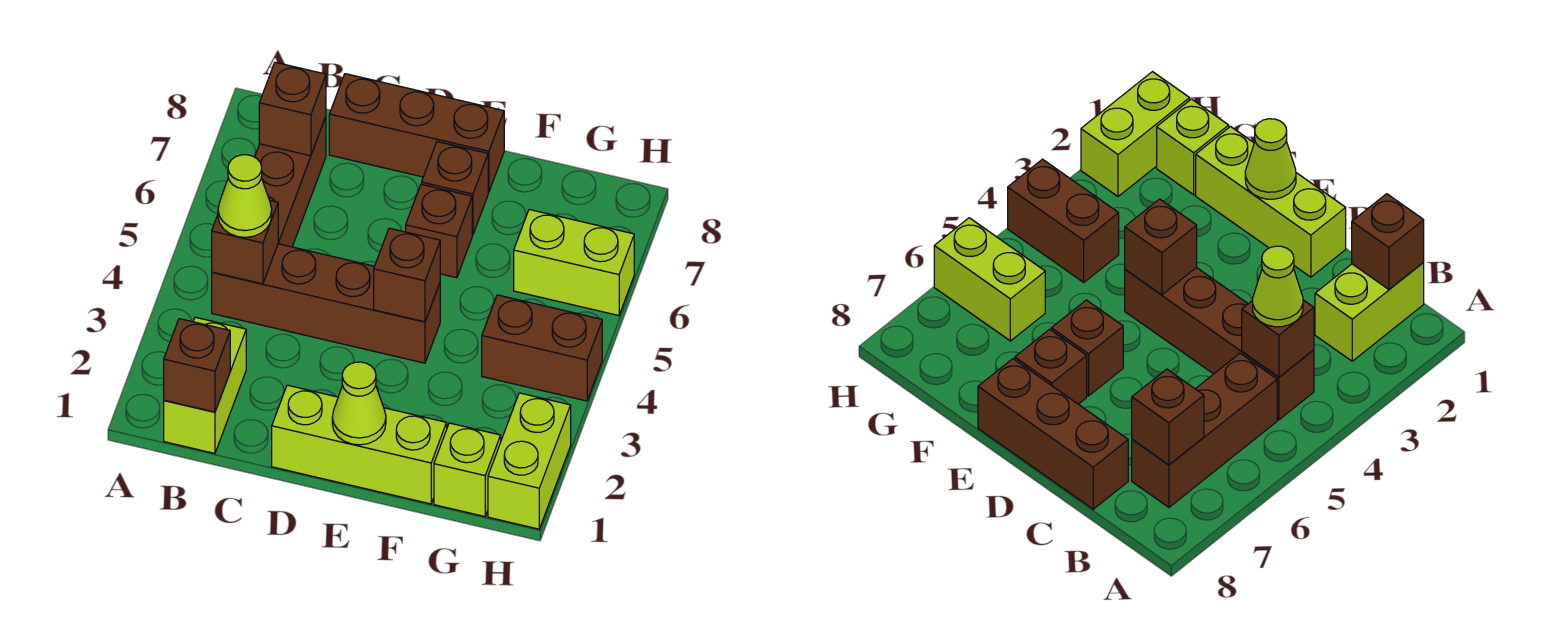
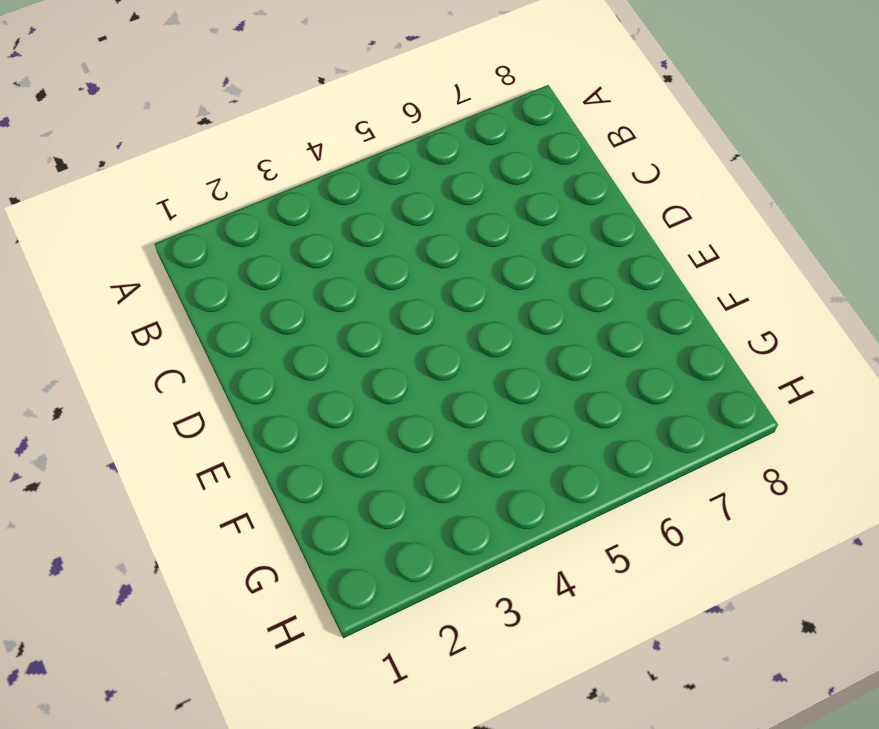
none -> lime 1x2 brick [164,317,246,453]
none -> brown 1x4 brick [212,244,440,363]
none -> brown 1x3 brick [255,117,326,247]

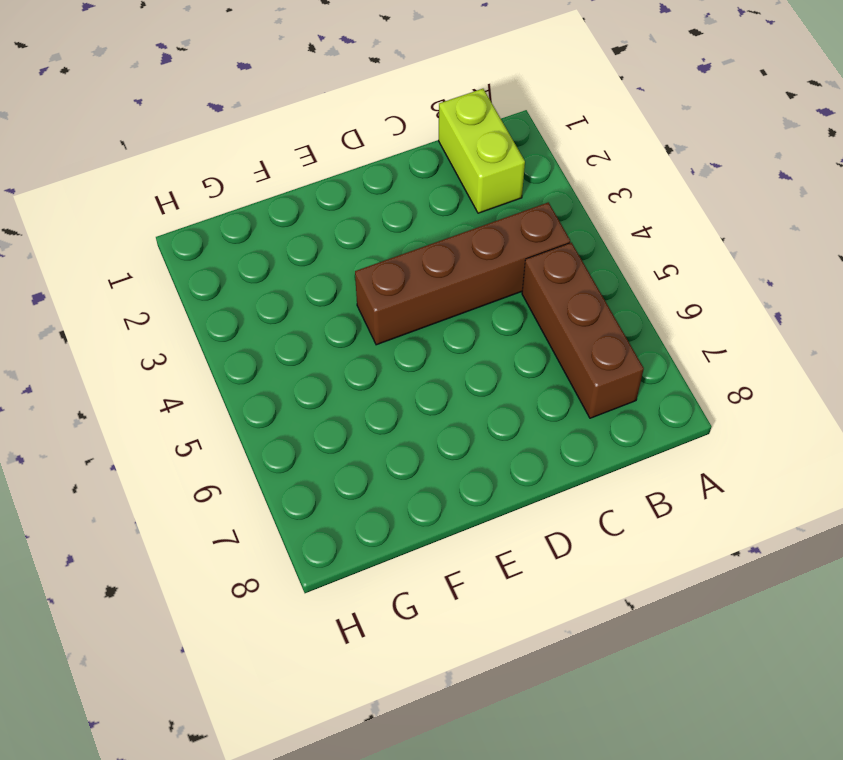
none -> brown 1x3 brick [329,74,504,192]
none -> lime 1x3 brick [272,385,447,504]
none -> brown 1x1 brick [406,184,472,278]

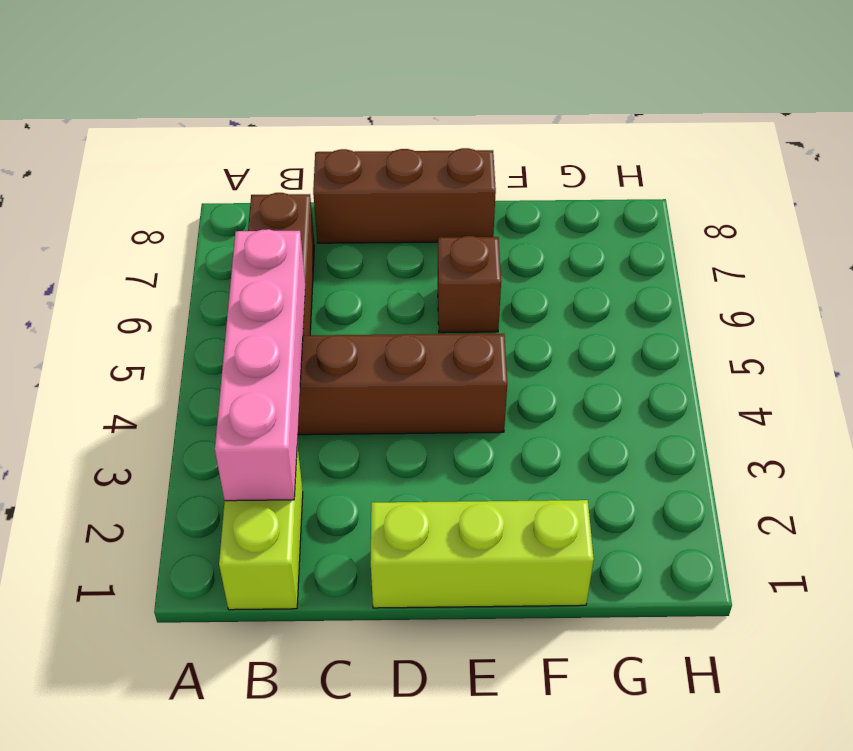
pink 1x4 brick [215,229,305,501] -> brown 1x1 brick [212,201,278,284]
none -> brown 1x1 brick [422,142,488,235]
none -> lime 1x1 brick [434,423,501,516]
none -> brown 1x2 brick [482,295,602,401]

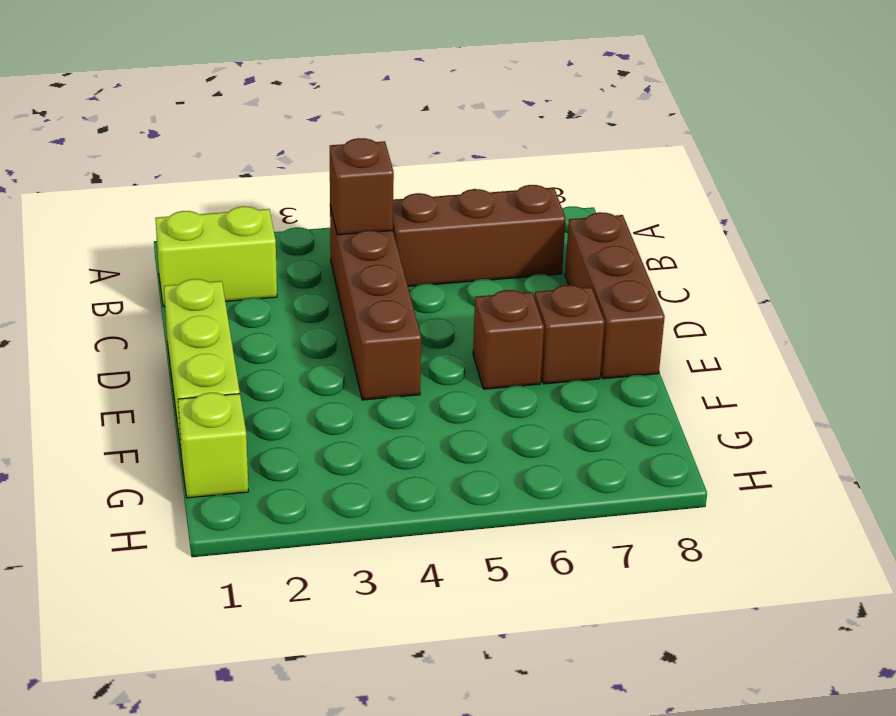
none -> brown 1x2 brick [482,295,602,401]
none -> lime 1x2 brick [514,210,634,316]
none -> lime 1x2 brick [488,393,571,529]

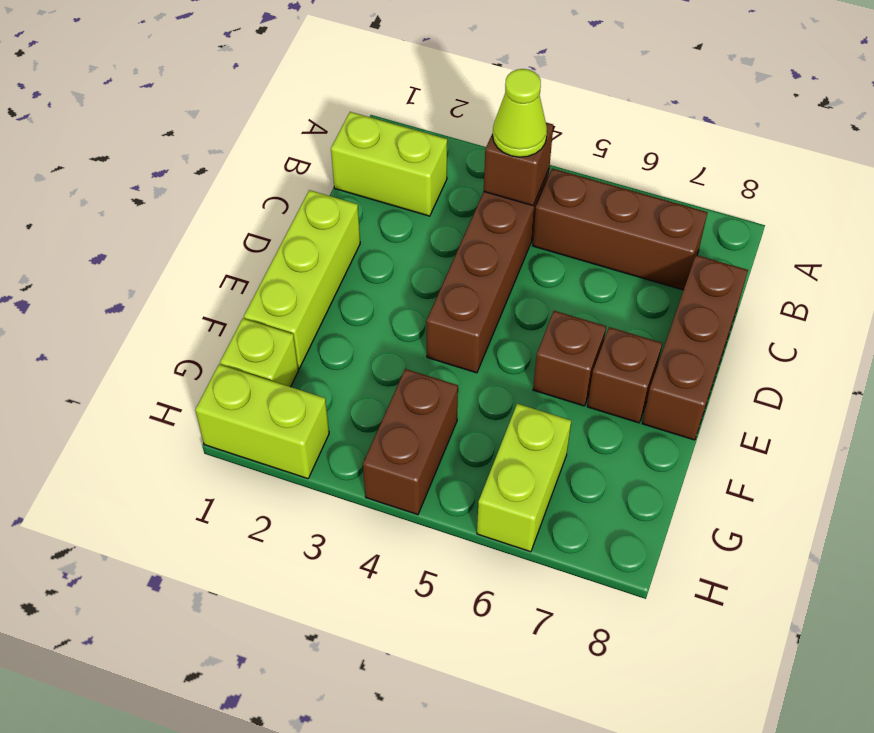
none -> brown 1x1 brick [164,319,230,412]
none -> brown 1x1 brick [259,62,326,156]
none -> lime 1x1 cone [332,362,386,445]

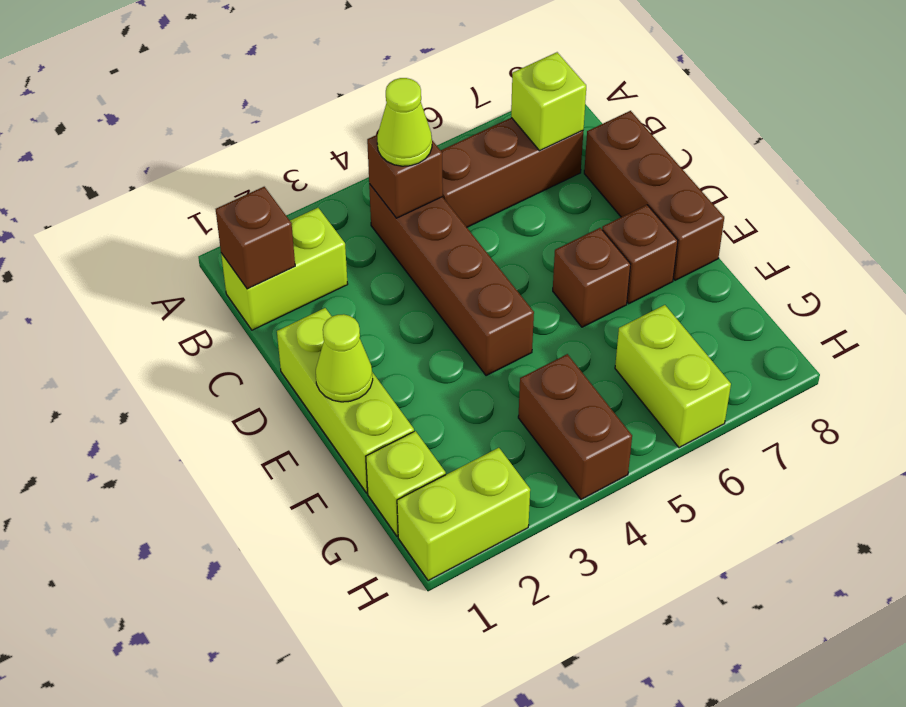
lime 1x1 brick [511,52,586,151] -> brown 1x1 brick [259,62,326,156]
none -> brown 1x1 brick [374,228,440,322]

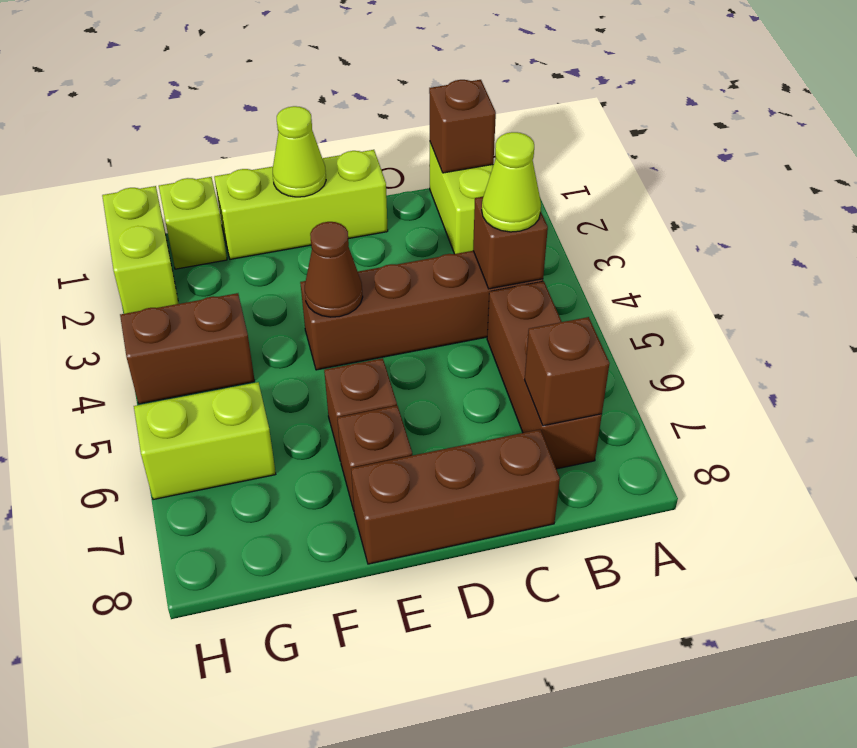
brown 1x1 cone [305,222,363,317] -> brown 1x1 brick [374,228,440,322]

